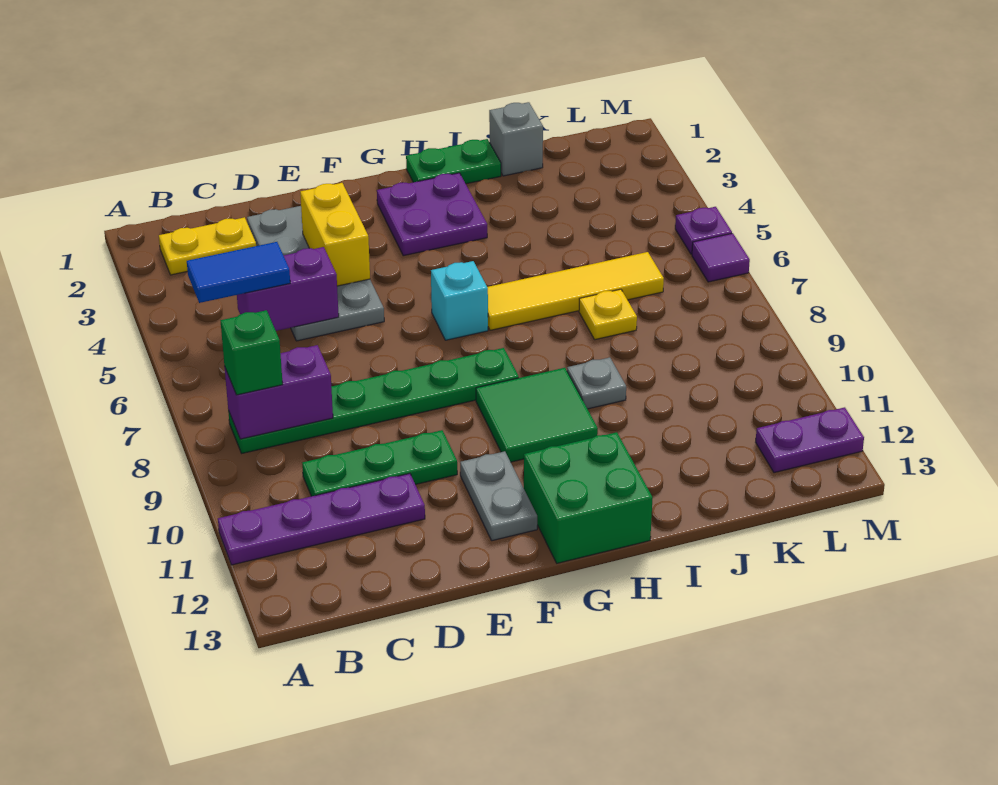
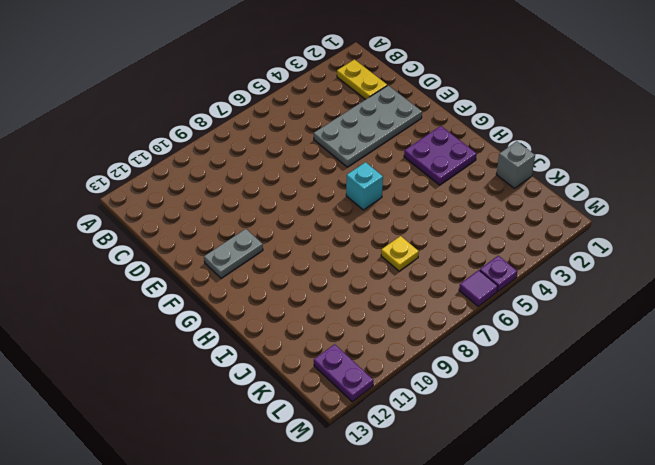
none -> purple 1x4 plate [218,474,425,565]
none -> green 1x6 plate [228,348,519,453]
none -> green 1x3 plate [302,430,457,496]

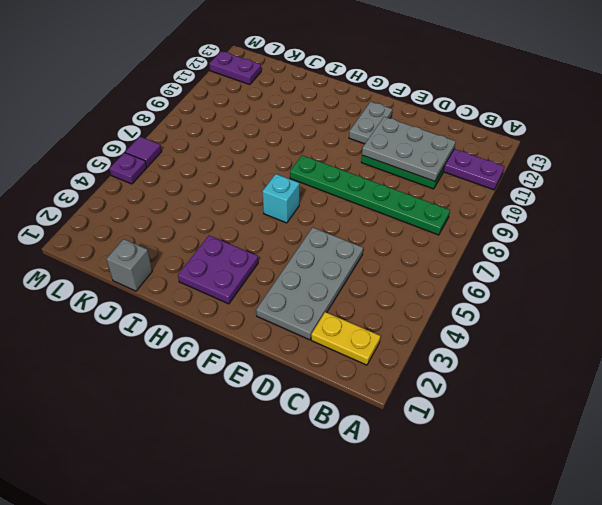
grey 2x3 plate [362,117,456,181] -> none
none -> green 2x2 tile [476,368,598,462]
none -> green 2x2 brick [524,432,653,563]
none -> green 1x2 plate [406,139,501,184]

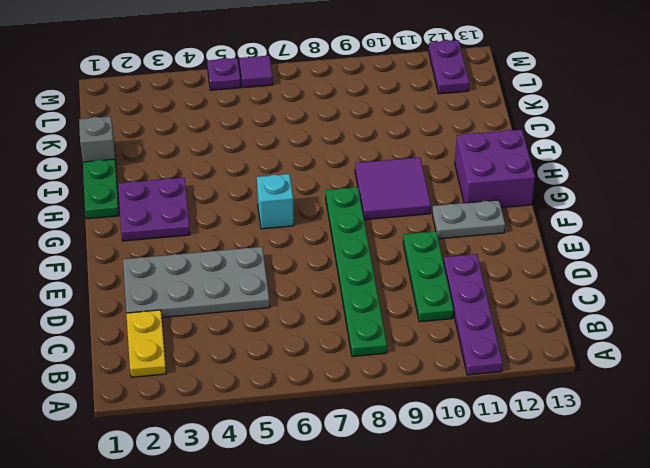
purple 2x2 tile [355,157,431,220] -> green 2x2 tile [476,368,598,462]
purple 2x2 brick [455,130,535,208] -> green 2x2 brick [524,432,653,563]
none -> yellow 1x4 tile [487,252,664,330]
none -> grey 1x1 plate [567,357,626,409]
none -> yellow 1x1 plate [579,289,637,340]

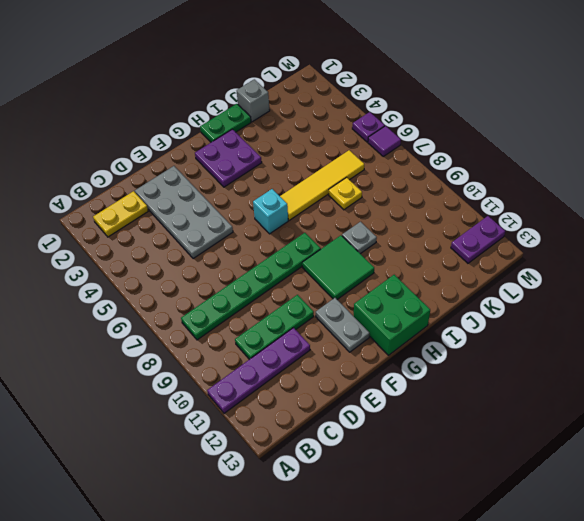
none -> purple 1x2 brick [224,345,333,439]
none -> purple 1x2 brick [237,247,339,331]
none -> yellow 1x2 brick [300,183,370,286]

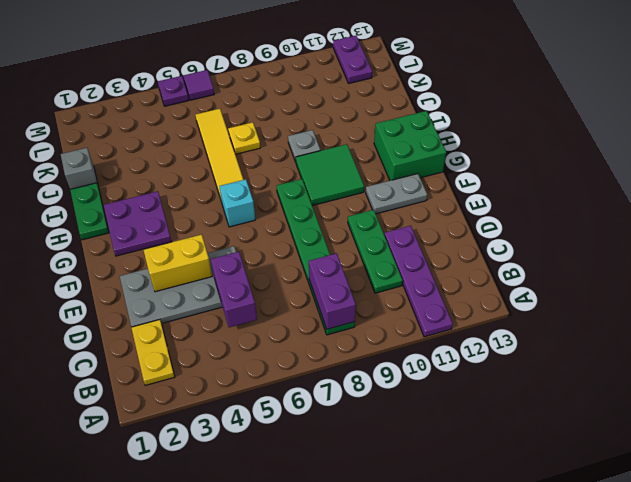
none -> blue 1x2 tile [187,242,290,303]
none -> green 1x1 brick [221,310,283,395]

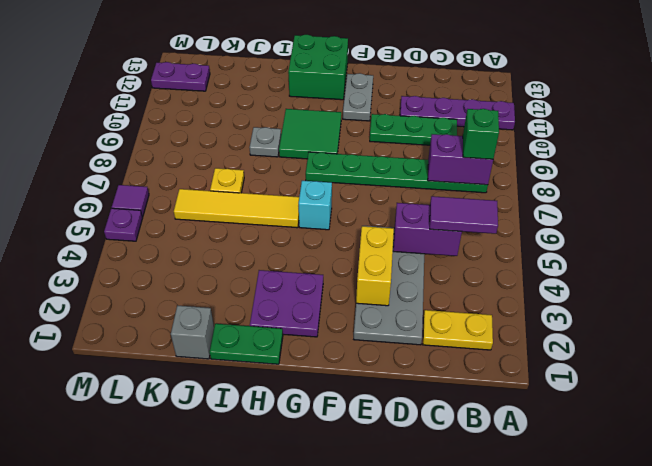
purple 1x2 tile [430,196,498,234] -> blue 1x2 tile [187,242,290,303]

